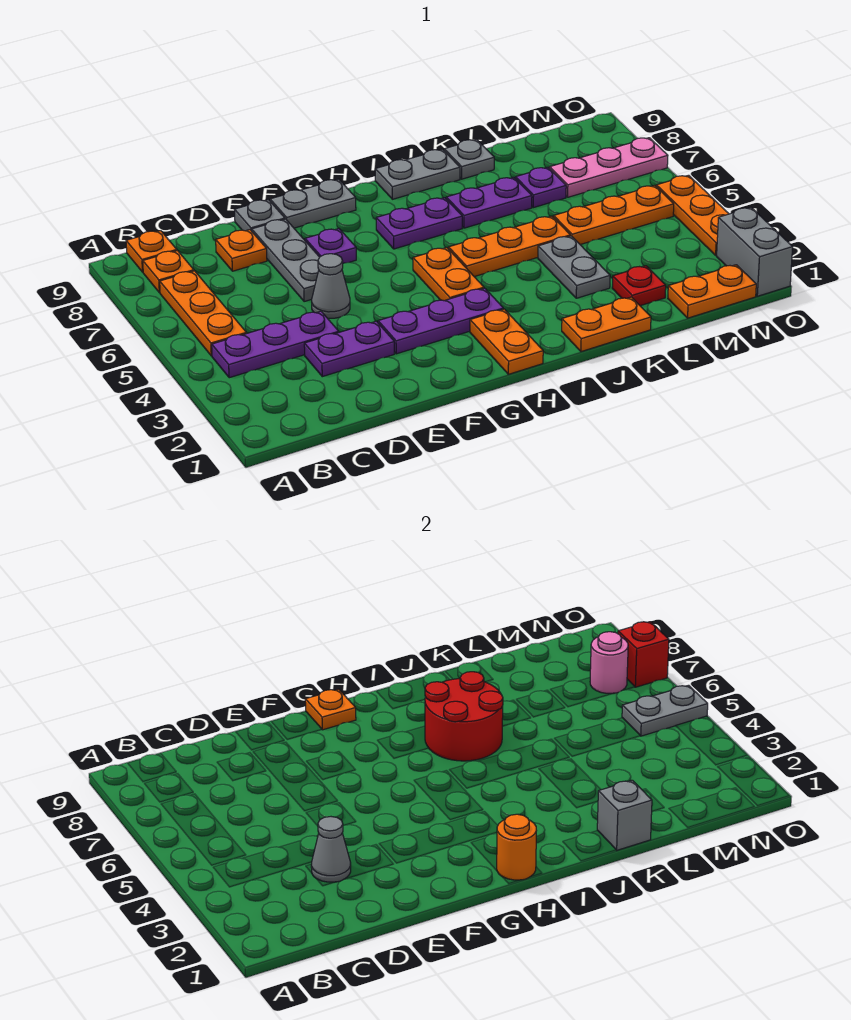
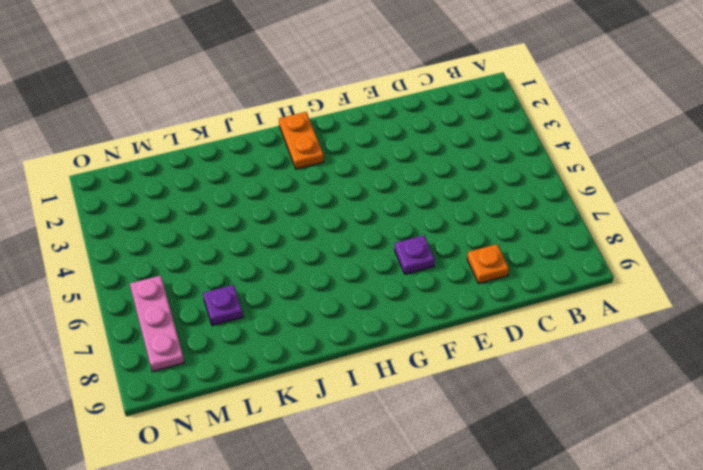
pink 1x3 plate [130,276,185,372] -> pink 1x3 plate turned to [550,138,668,197]
none -> purple 1x3 plate [212,311,339,378]
none -> orange 1x3 plate [160,271,246,356]
none -> orange 1x1 plate [143,250,194,293]
none -> orange 1x1 plate [126,231,177,272]

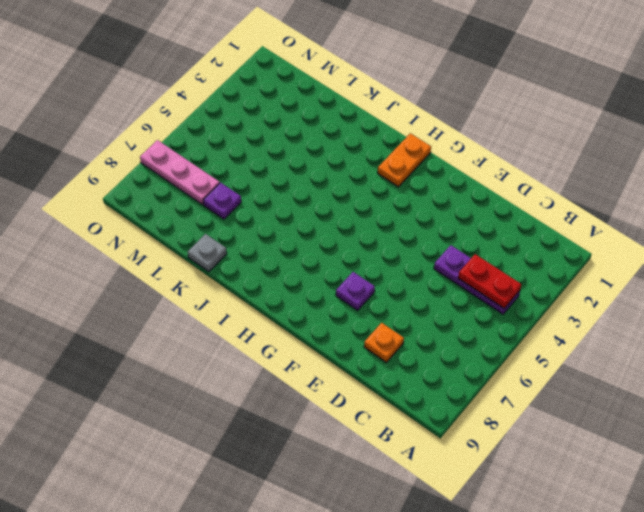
red 1x2 plate [458,254,521,308] -> none
none -> orange 1x3 plate [160,271,246,356]
none -> orange 1x1 plate [143,250,194,293]
none -> orange 1x1 plate [126,231,177,272]
none -> purple 1x2 plate [304,321,394,377]

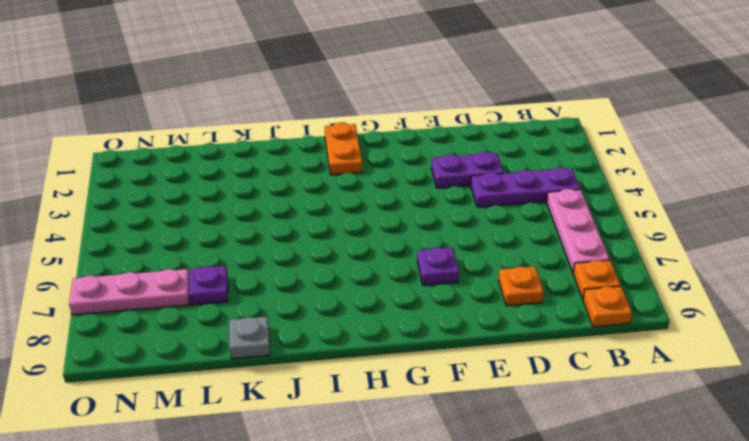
pink 1x3 plate [547,189,610,272] -> orange 1x3 plate [160,271,246,356]
none -> grey 1x1 cone [312,254,350,318]
none -> grey 1x3 plate [252,219,320,302]
none -> grey 1x1 plate [235,200,285,231]
none -> purple 1x3 plate [378,288,503,354]

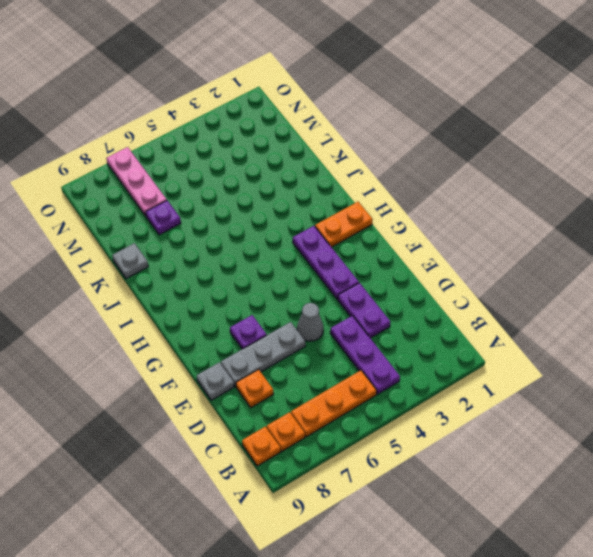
none -> grey 1x2 plate [270,179,356,228]
none -> orange 1x2 plate [413,248,484,301]
none -> purple 1x2 plate [376,198,462,249]
none -> orange 1x3 plate [449,216,570,277]

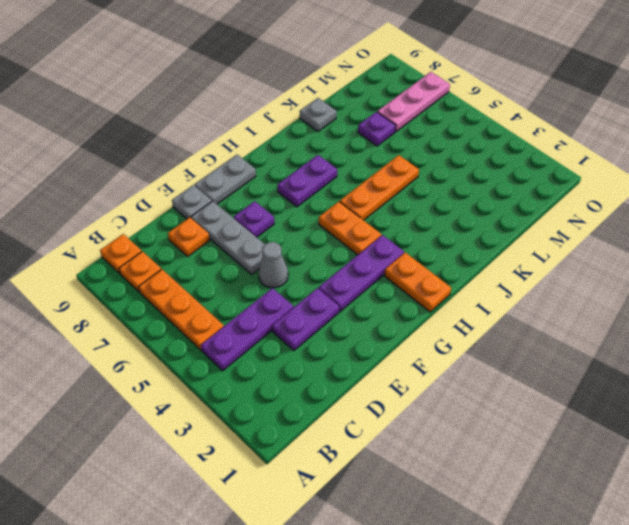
none -> grey 1x2 plate [375,149,460,199]
none -> orange 1x2 plate [562,297,651,352]
none -> purple 1x2 plate [446,177,532,228]
none -> grey 1x2 plate [538,236,610,298]

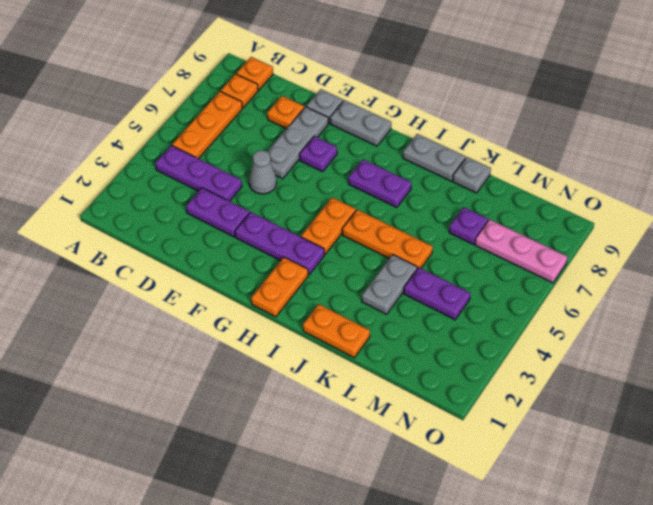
purple 1x2 plate [404,268,470,320] -> purple 1x2 plate moved to [446,177,532,228]
none -> red 1x1 plate [612,266,666,306]
none -> orange 1x3 plate [554,185,674,245]
none -> orange 1x2 plate [668,265,756,318]
none -> grey 1x2 brick [717,208,793,296]

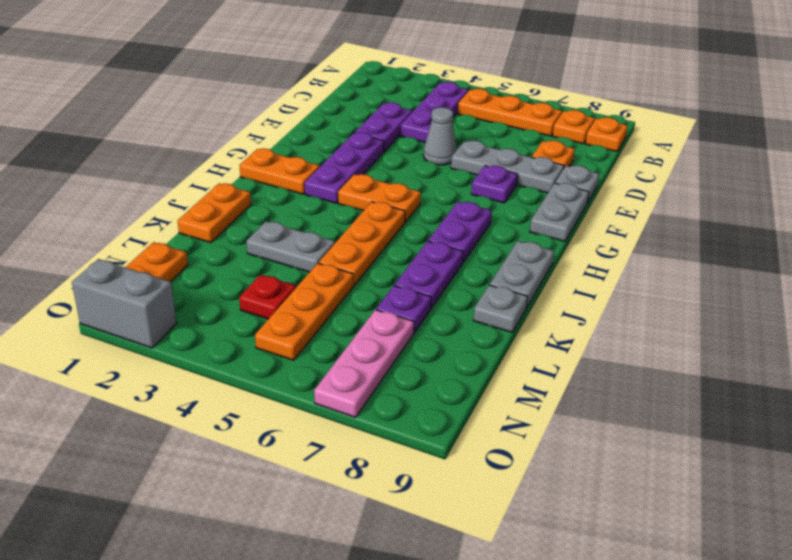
red 1x1 plate [239,275,296,319] -> red 1x1 plate moved to [612,266,666,306]
none -> orange 1x3 plate [656,175,729,255]
none -> grey 1x1 cone [311,817,351,882]
none -> orange 1x1 plate [305,689,356,730]
none -> orange 1x1 round brick [497,814,536,880]

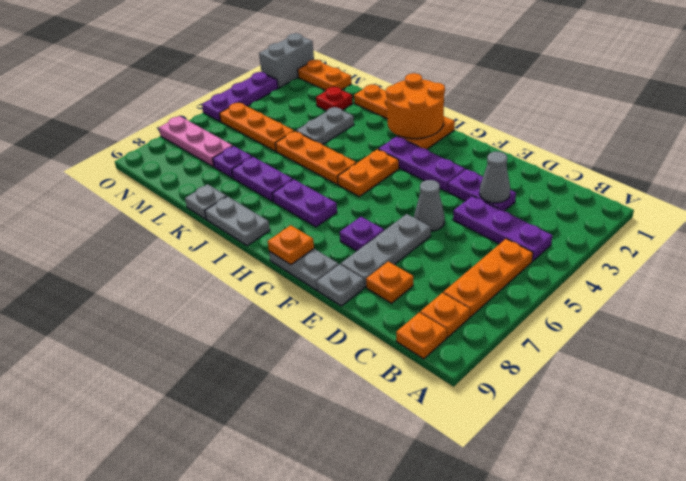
orange 2x2 round brick [386,73,445,139] -> orange 1x1 round brick [497,814,536,880]
purple 1x3 plate [202,72,278,121] -> orange 1x3 plate [656,175,729,255]
none -> red 2x2 round brick [425,672,503,761]
none -> grey 1x1 brick [597,780,652,850]
none -> grey 1x2 plate [622,685,708,736]
none -> pink 1x1 round brick [590,632,628,694]

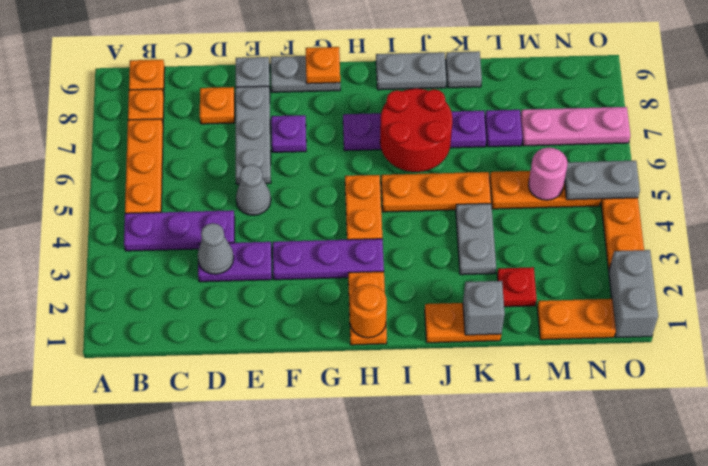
pink 1x1 round brick [529,148,568,200] -> pink 1x1 round brick moved to [590,632,628,694]
none -> red 1x1 brick [618,622,669,687]

